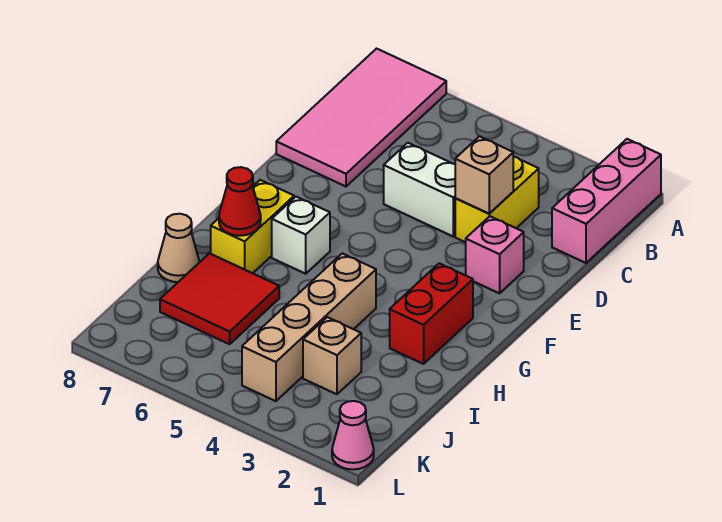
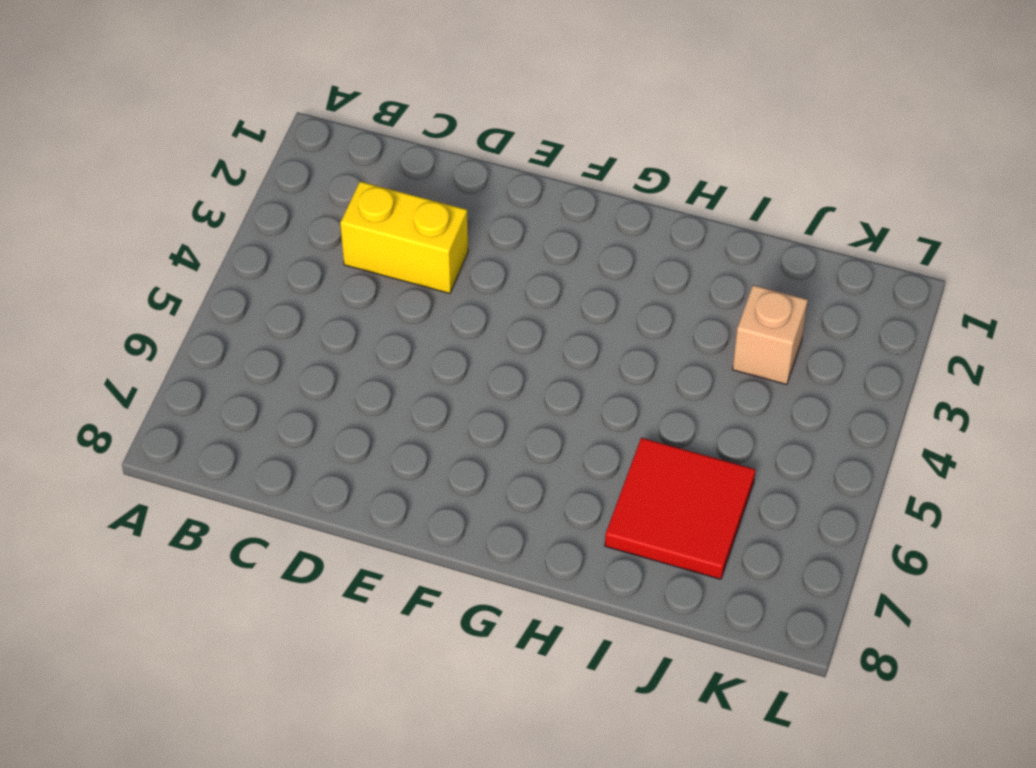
none -> pink 1x3 brick [552,139,661,263]
none -> pink 2x4 tile [276,49,446,186]
none -> white 1x2 brick [384,143,455,236]

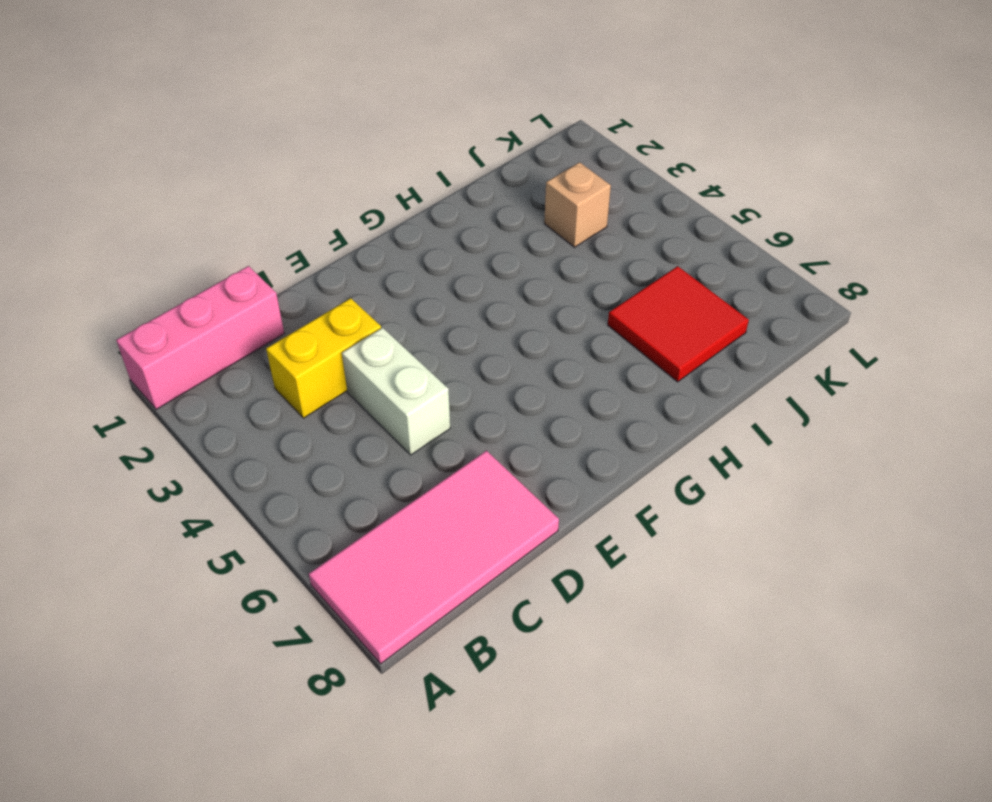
none -> pink 1x1 brick [466,216,524,293]
none -> red 1x2 brick [390,263,473,364]
none -> white 1x1 brick [272,197,330,274]

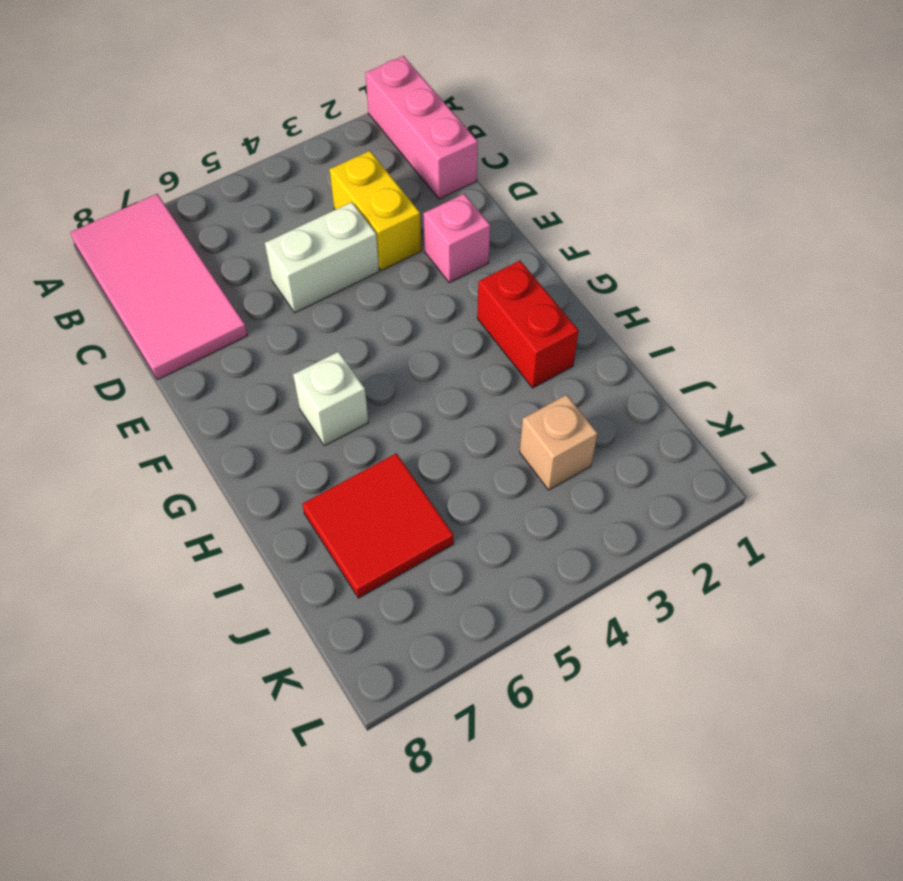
none -> yellow 1x2 brick [211,180,294,273]
none -> tan 1x4 brick [242,253,376,401]
none -> tan 1x1 cone [158,214,199,282]

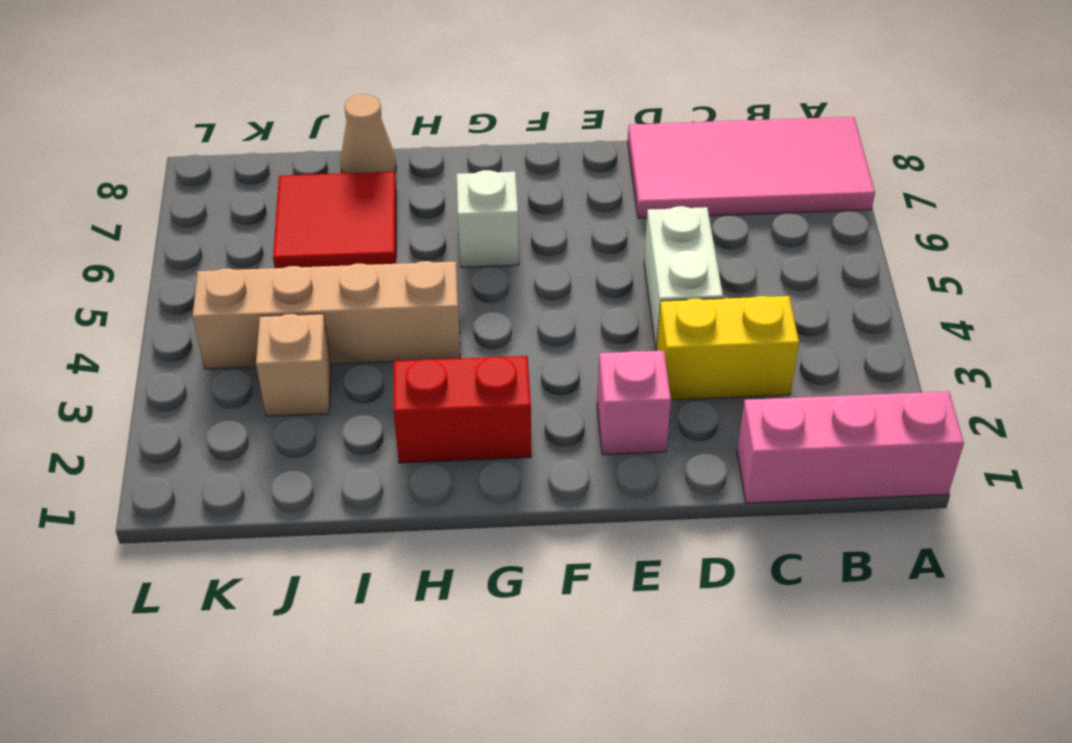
none -> yellow 1x2 brick [211,180,294,273]
none -> pink 1x1 cone [332,401,374,469]
none -> tan 1x1 brick [455,136,513,214]

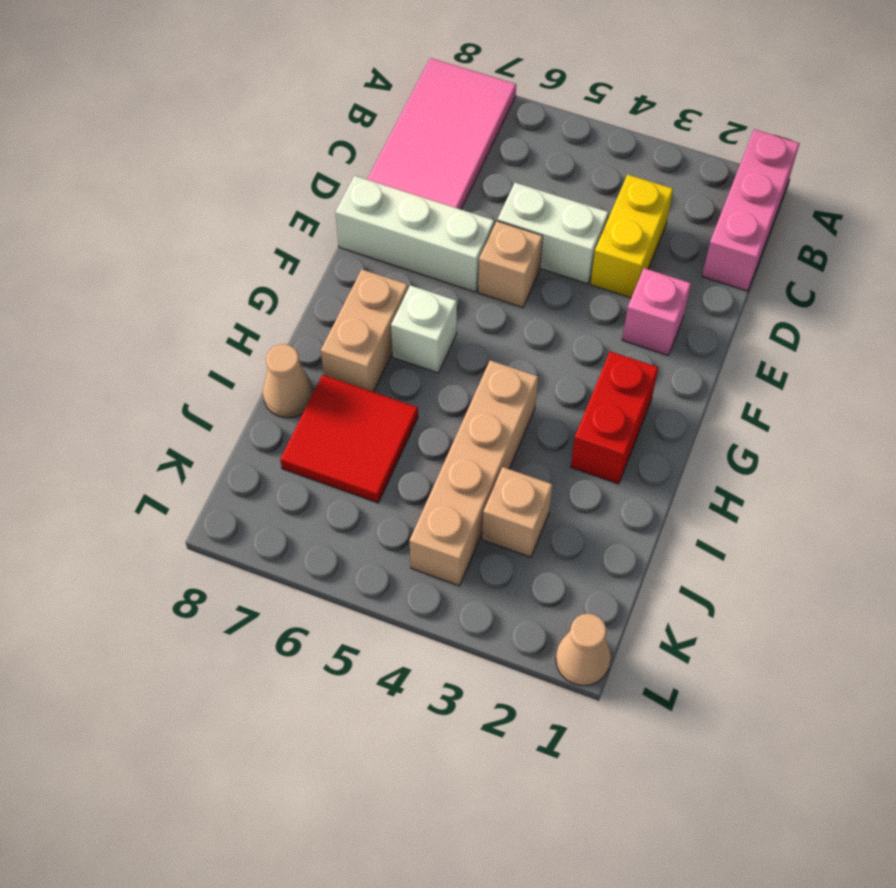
tan 1x1 brick [478,221,543,308] -> tan 1x1 brick moved to [455,136,513,214]
white 1x3 brick [335,176,494,292] -> none
tan 1x2 brick [321,269,408,392] -> yellow 1x2 brick [211,180,294,273]
tan 1x1 cone [556,614,611,686] -> pink 1x1 cone [332,401,374,469]
none -> red 1x1 cone [219,167,261,236]

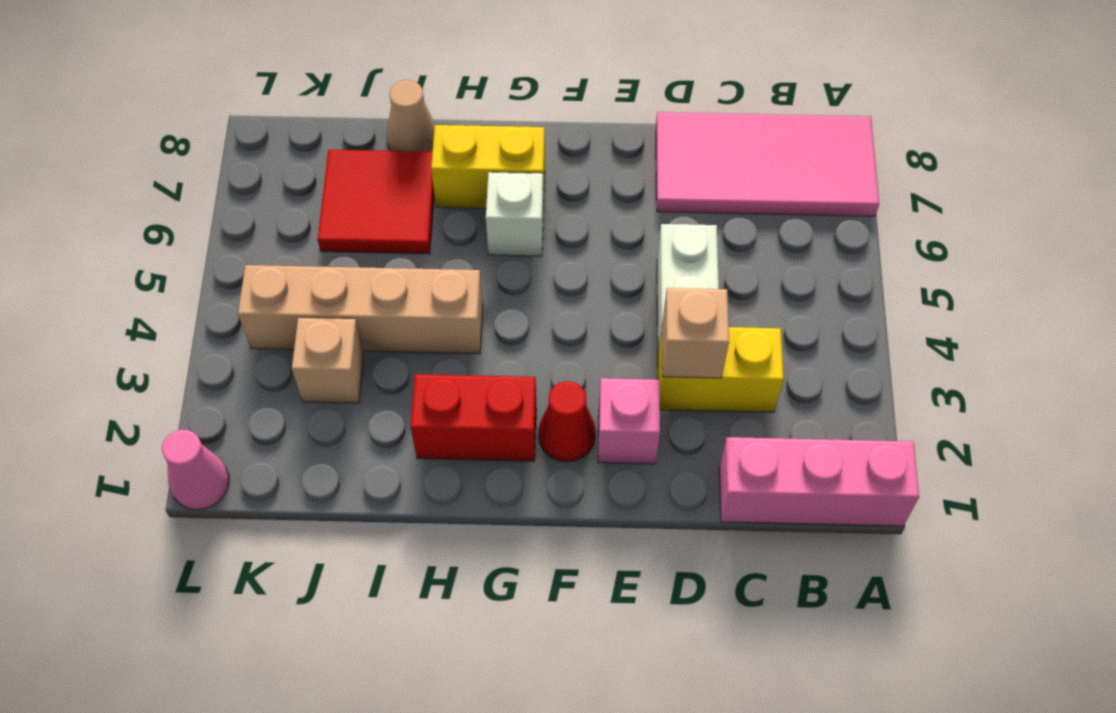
red 1x1 cone [538,381,596,462] -> red 1x1 cone moved to [219,167,261,236]

